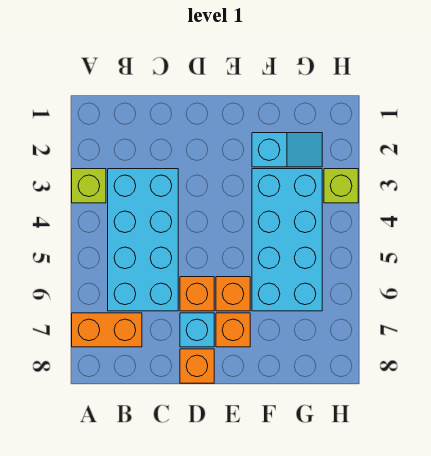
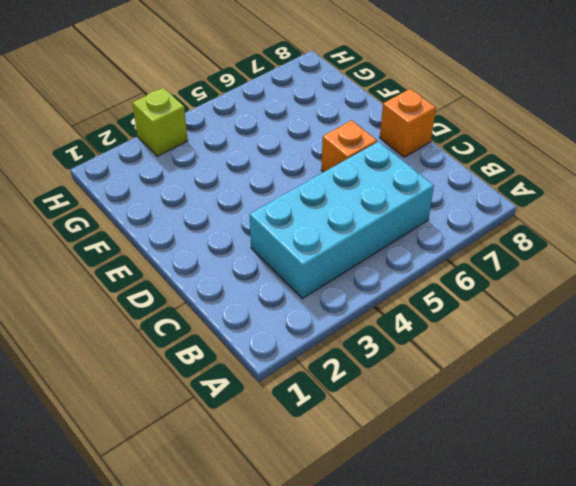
none -> lime 1x1 brick [72,169,106,203]
none -> orange 1x2 brick [72,313,142,347]

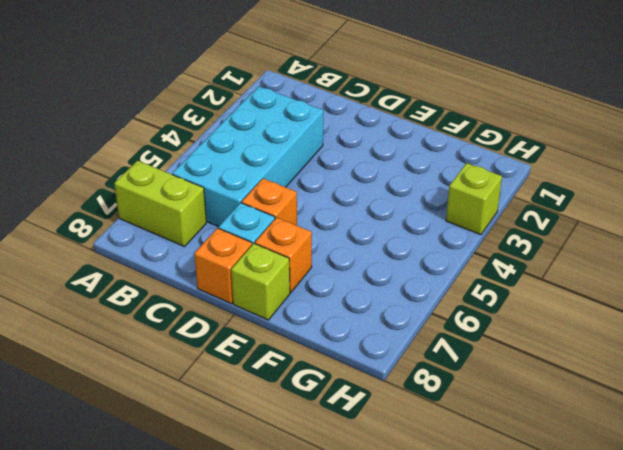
lime 1x2 brick [114,161,206,247] -> orange 1x2 brick [72,313,142,347]
lime 1x1 brick [231,244,290,320] -> lime 1x1 brick moved to [72,169,106,203]
none -> orange 1x1 brick [216,277,250,311]
none -> cyan 1x2 slope [252,133,322,167]

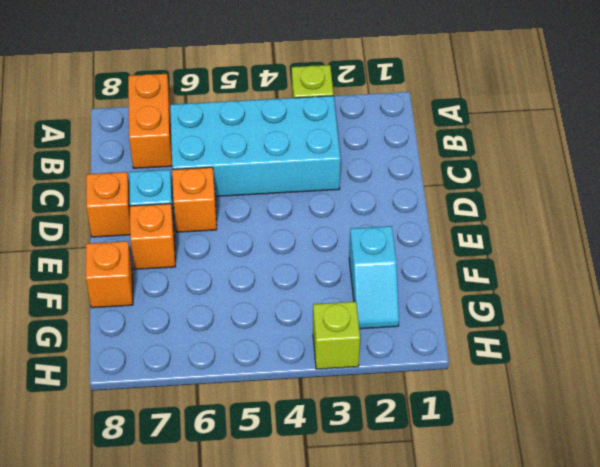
orange 1x1 brick [86,241,133,308] -> orange 1x1 brick moved to [216,277,250,311]
none -> cyan 2x4 brick [252,169,322,311]

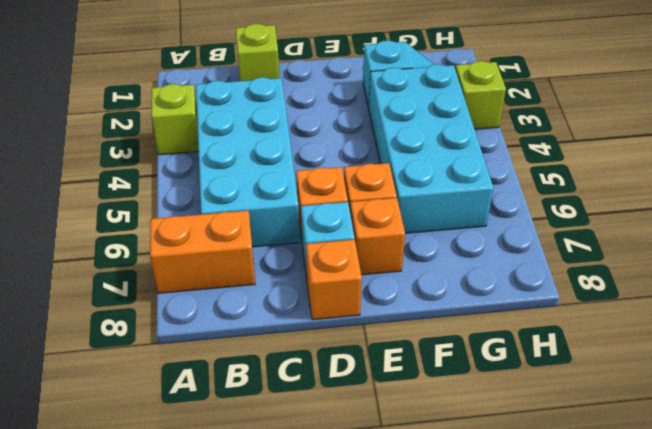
lime 1x1 brick [236,24,279,81] -> none

